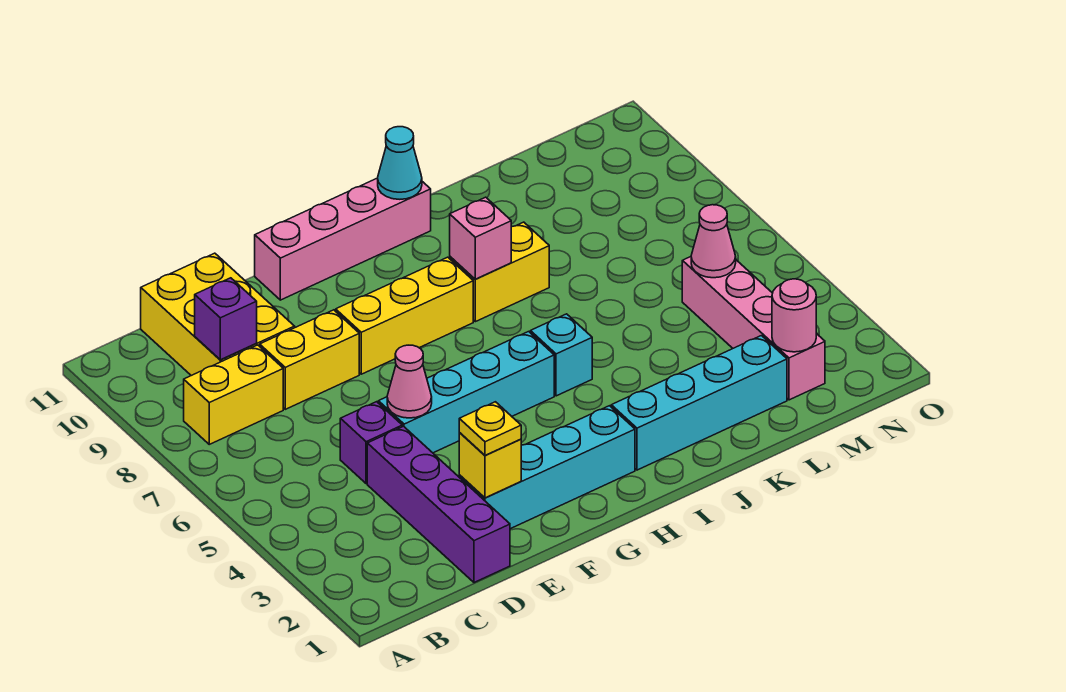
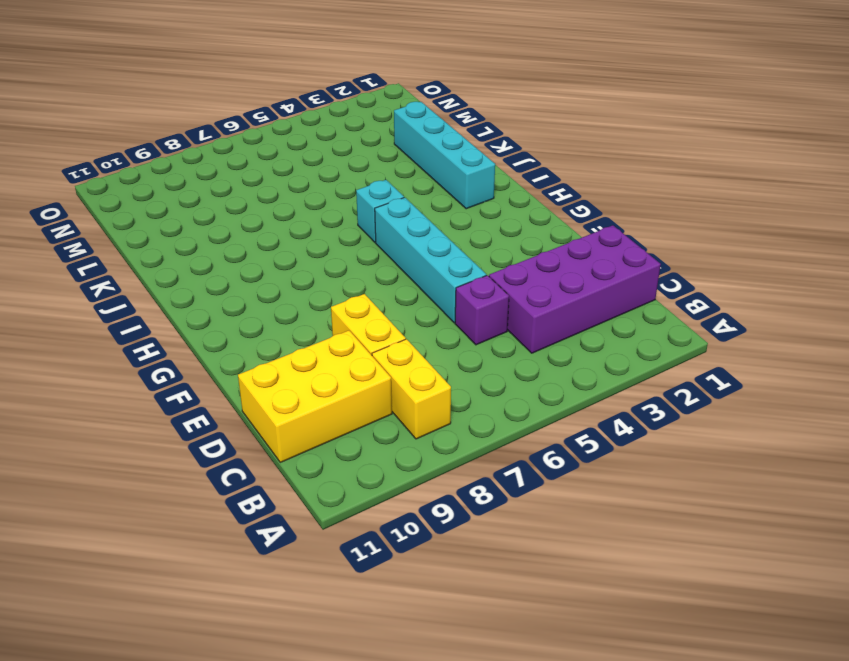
purple 2x4 brick [489,225,661,353] -> purple 1x4 brick [367,426,510,583]
none -> cyan 1x4 brick [459,406,635,529]
none -> yellow 1x3 brick [336,257,473,374]
none -> pink 1x4 brick [255,178,431,300]

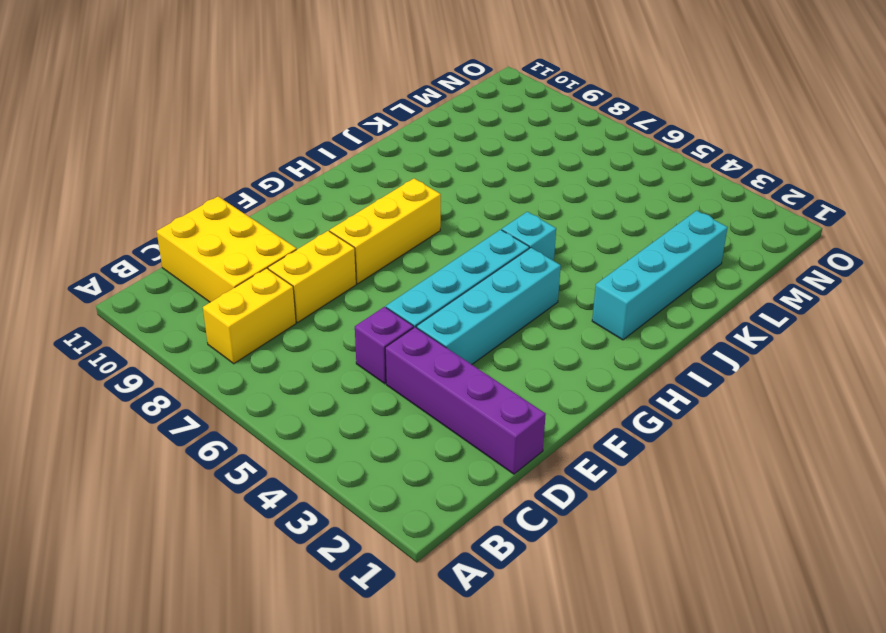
cyan 1x4 brick [417,248,561,364] -> cyan 1x4 brick moved to [459,406,635,529]
none -> pink 1x4 brick [255,178,431,300]
none -> yellow 1x2 brick [450,222,549,322]
none -> pink 1x4 brick [682,257,825,400]

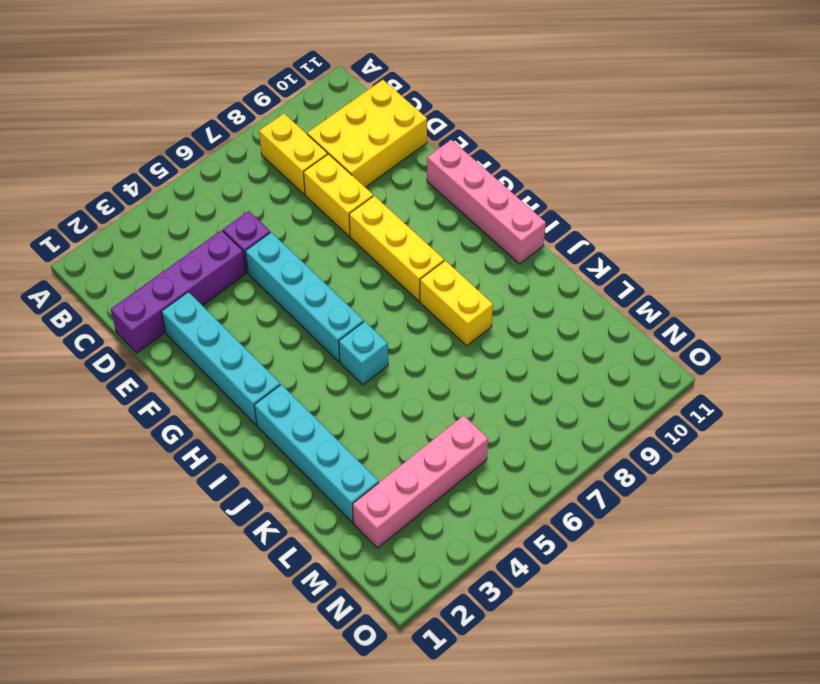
none -> purple 1x1 brick [195,278,257,360]
none -> yellow 1x1 brick [459,433,521,498]
none -> pink 1x1 cone [387,345,432,418]

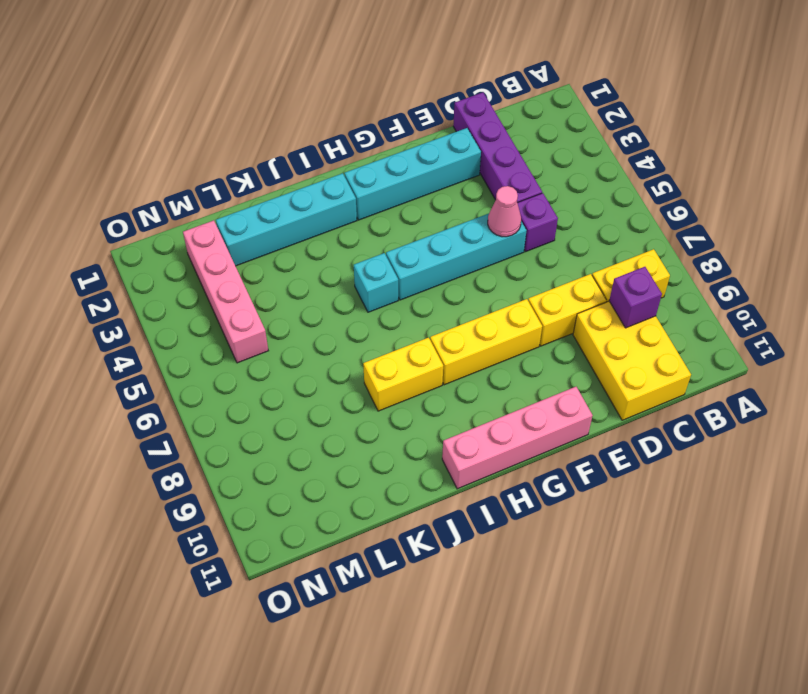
none -> yellow 1x1 brick [459,433,521,498]
none -> pink 1x1 brick [450,197,511,279]
none -> cyan 1x1 cone [378,127,422,199]

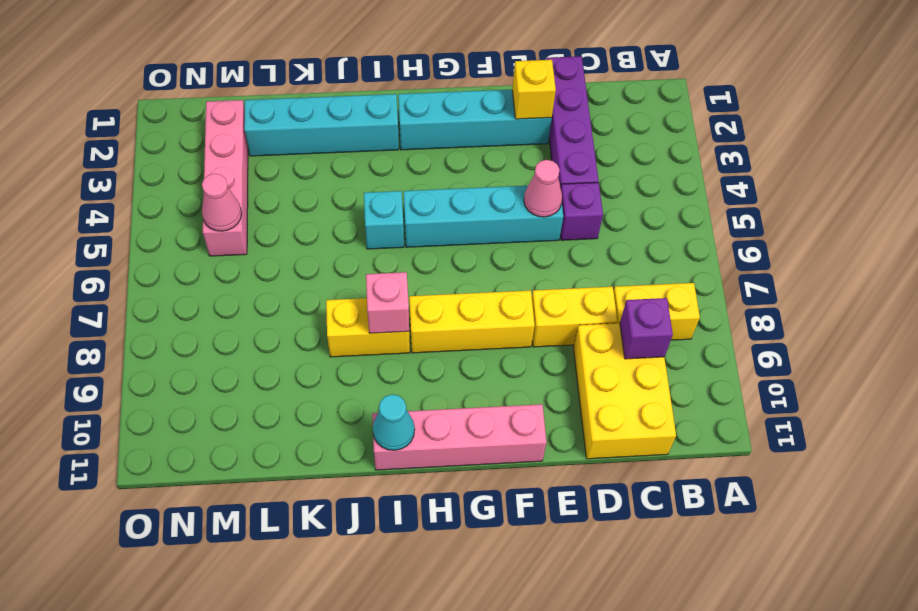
none -> pink 1x1 round brick [772,279,816,352]
none -> yellow 1x1 plate [459,402,521,456]

